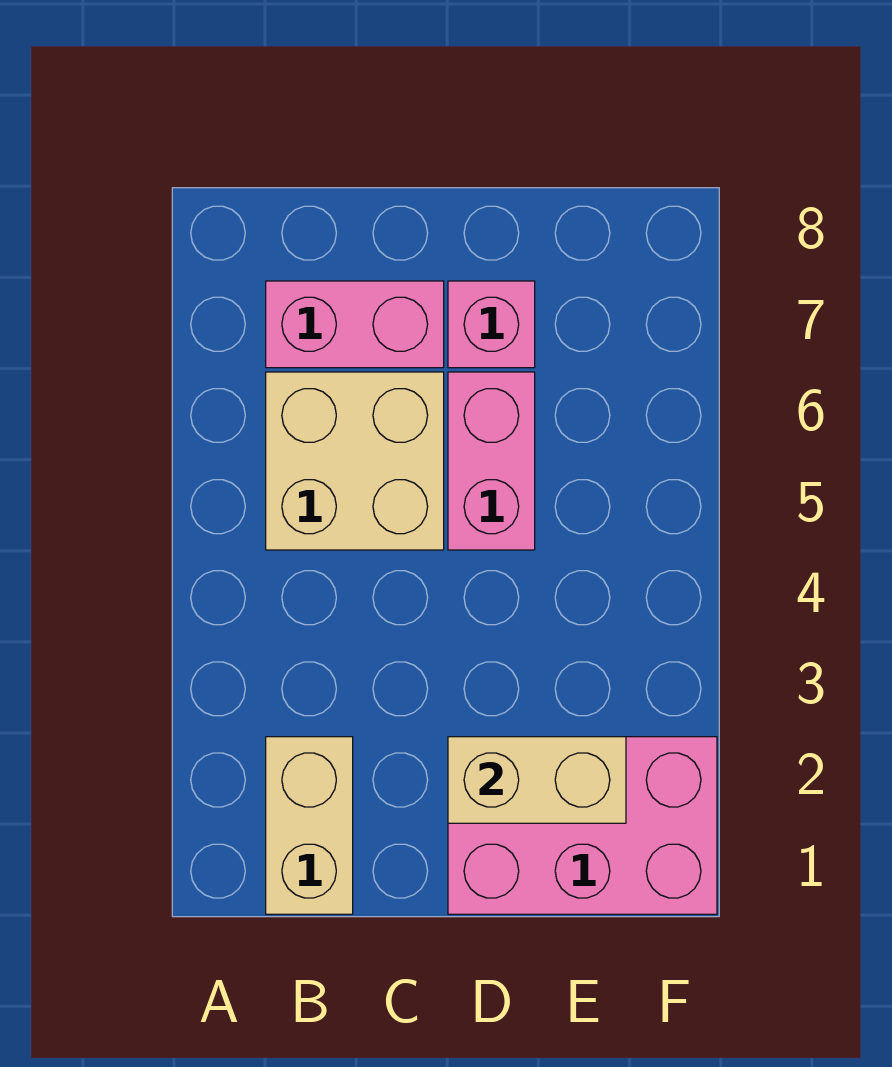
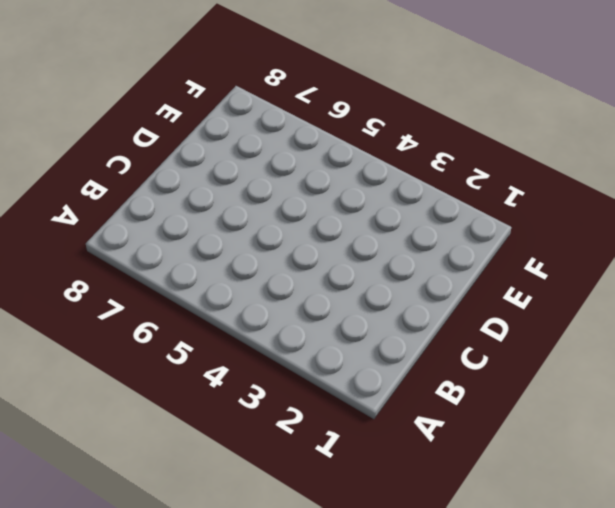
none -> tan 1x2 brick [266,737,353,914]
none -> tan 2x2 brick [266,372,444,550]

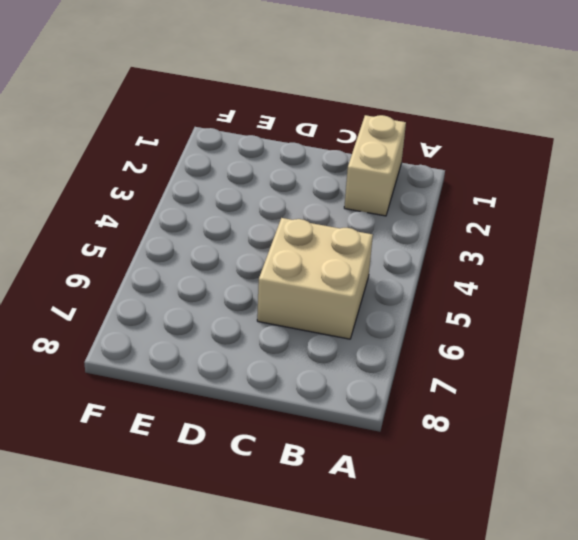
none -> pink 1x2 brick [266,281,444,368]
none -> pink 2x3 brick [448,737,717,914]

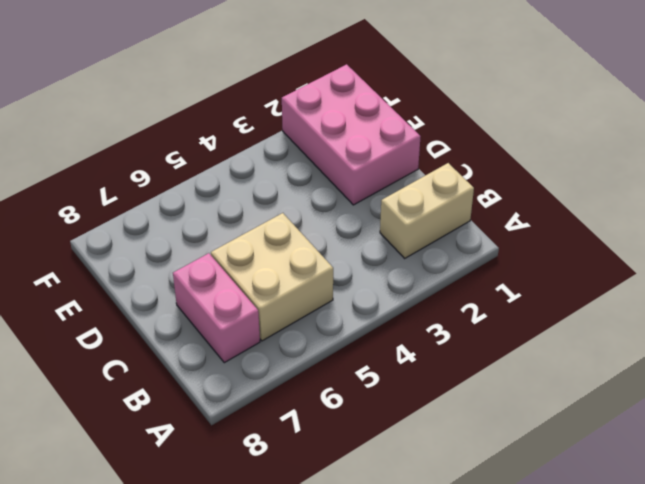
none -> pink 1x2 brick [448,372,535,550]
none -> pink 1x1 brick [448,281,535,368]

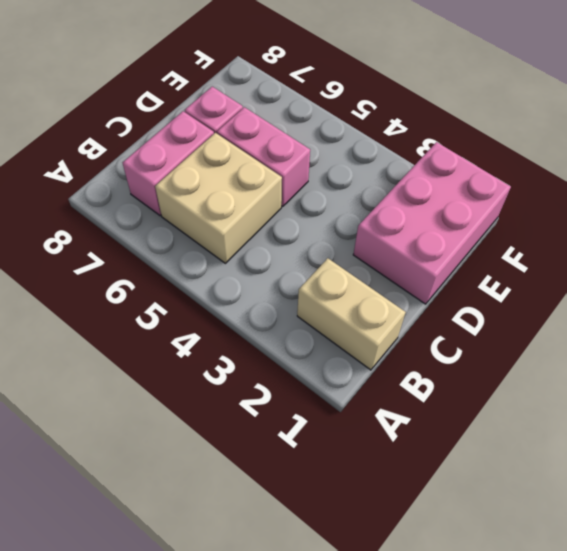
none -> tan 1x2 brick [448,737,626,823]

